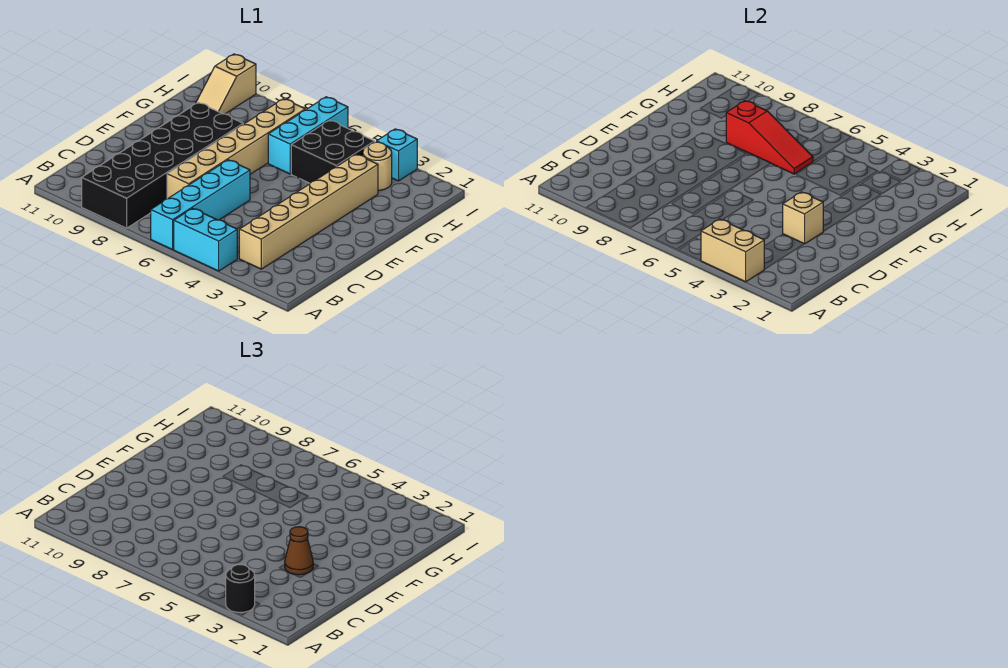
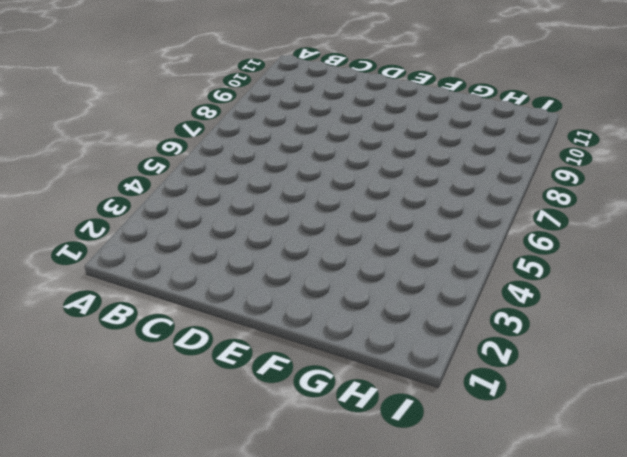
none -> cyan 1x2 brick [174,208,237,271]
none -> cyan 1x4 brick [151,160,250,250]
none -> black 2x6 brick [82,103,243,228]

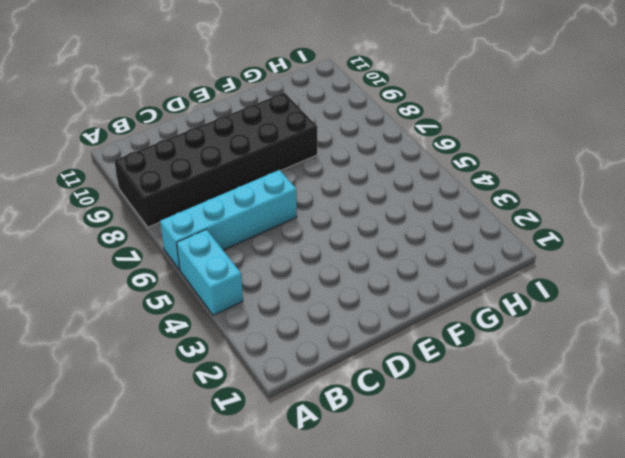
none -> tan 1x6 brick [239,154,378,269]
none -> tan 1x6 brick [167,99,305,199]
none -> black 2x2 brick [291,120,375,183]

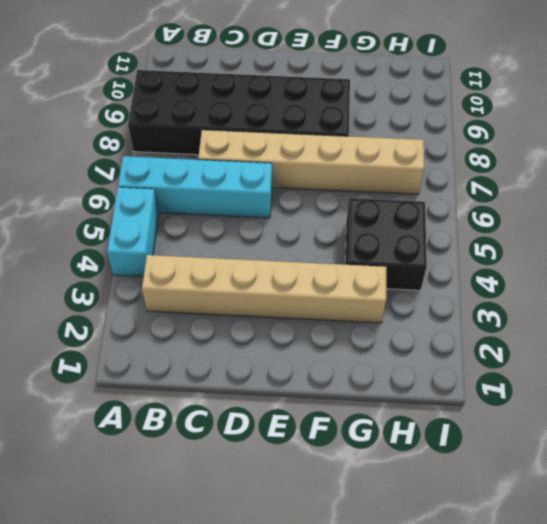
none -> cyan 1x3 brick [268,97,348,174]
none -> tan 1x1 round brick [363,142,392,190]
none -> tan 1x2 slope [196,54,256,114]

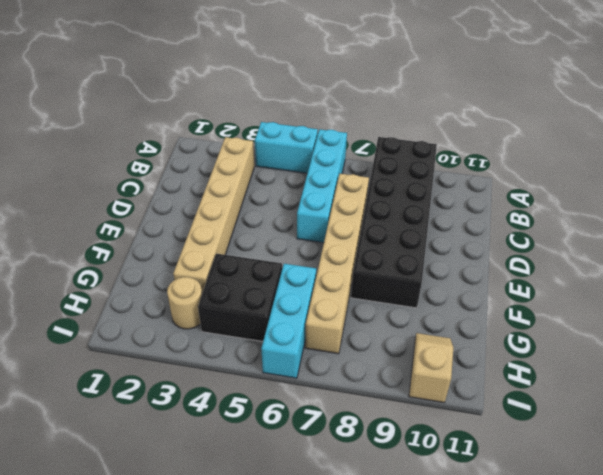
none -> cyan 1x1 brick [377,129,417,181]
none -> tan 1x2 brick [701,219,765,282]
none -> tan 1x1 brick [783,192,823,244]

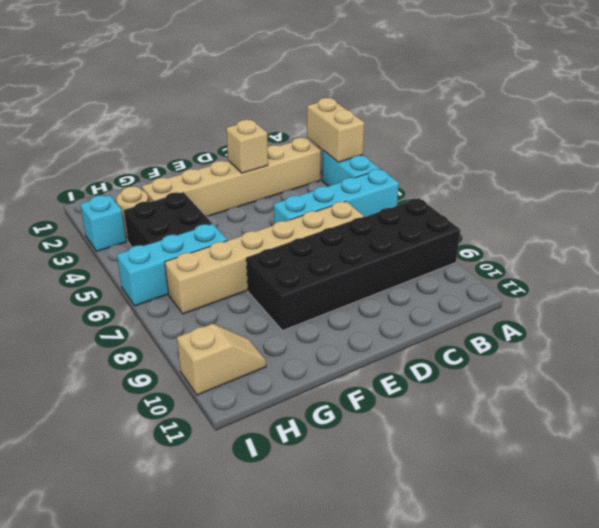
none -> red 1x3 slope [726,101,813,174]
none -> black 1x1 round brick [226,565,255,612]
none -> brown 1x1 cone [285,527,313,575]

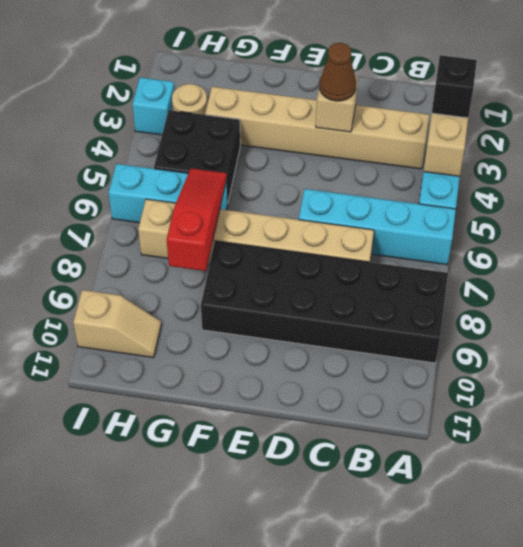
black 1x1 brick [432,55,477,118] -> black 1x1 round brick [226,565,255,612]

